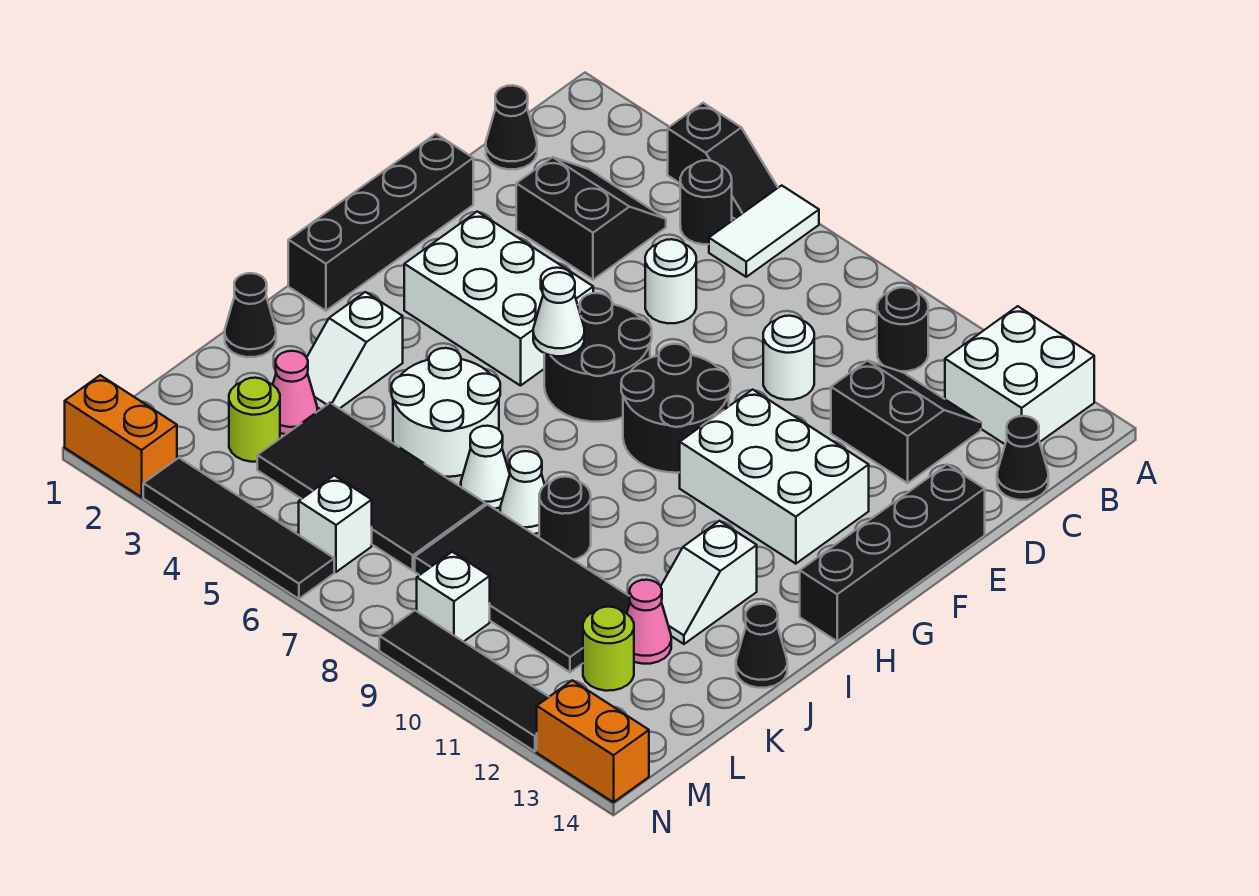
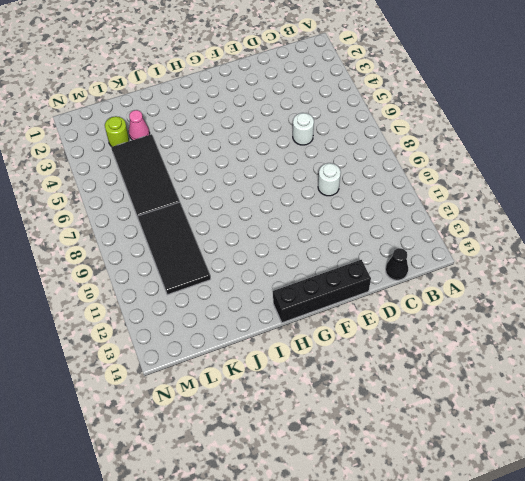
none -> black 1x2 slope [668,103,778,219]
none -> white 1x2 tile [709,185,819,277]
none -> white 2x2 brick [945,306,1094,444]
none -> black 1x1 round brick [680,160,732,244]

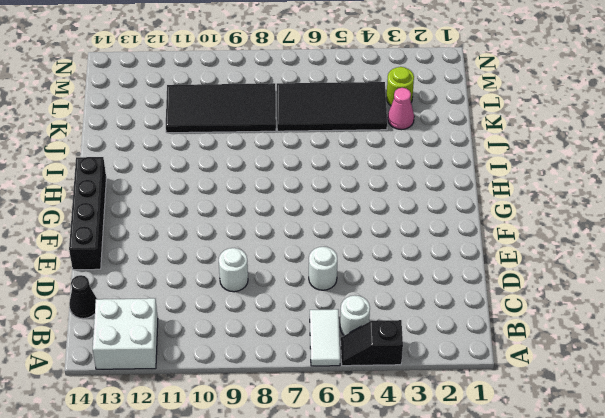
white 1x1 round brick [340,295,370,335] -> black 1x1 round brick [680,160,732,244]
none -> black 1x1 round brick [877,287,928,371]
none -> black 1x1 cone [486,85,537,169]
none -> black 2x2 slope [516,157,666,280]
none -> black 2x2 slope [831,361,981,483]

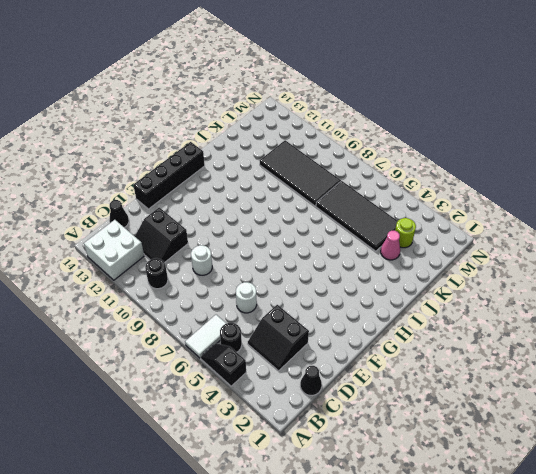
none -> black 1x4 brick [288,134,473,311]
none -> white 2x3 brick [404,212,593,386]
none -> black 2x2 round brick [544,293,652,422]
none -> black 2x2 round brick [621,344,730,473]

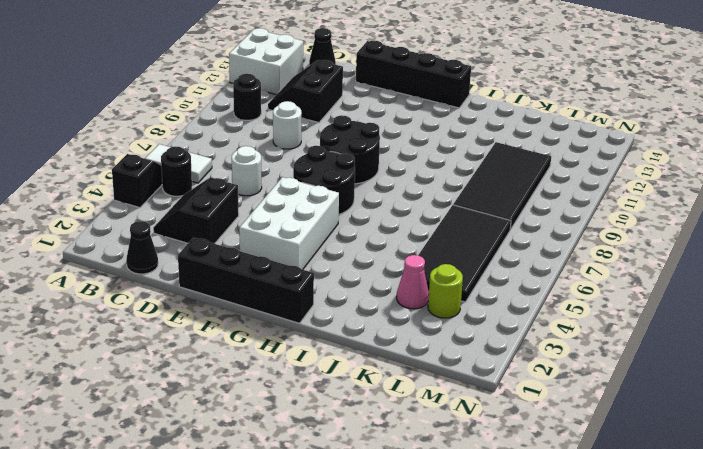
none -> white 2x3 brick [680,390,869,564]
none -> white 1x2 slope [307,292,403,409]
none -> white 2x2 round brick [392,348,500,477]
none -> white 1x2 slope [661,521,757,644]

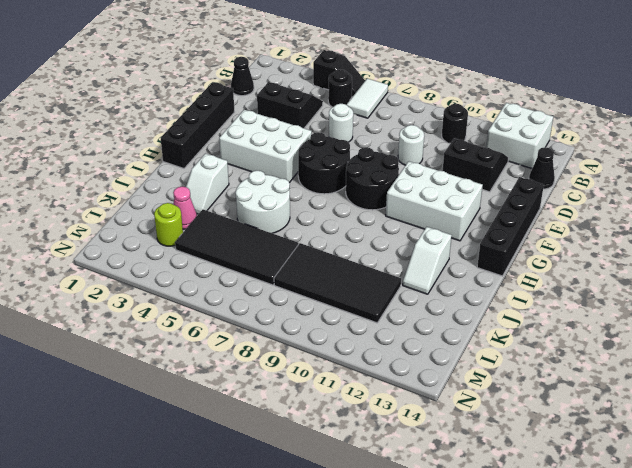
none -> black 1x1 cone [225,273,276,357]
none -> white 1x1 cone [461,426,510,509]
none -> white 1x1 cone [500,451,545,534]
none -> black 1x1 round brick [539,477,591,560]

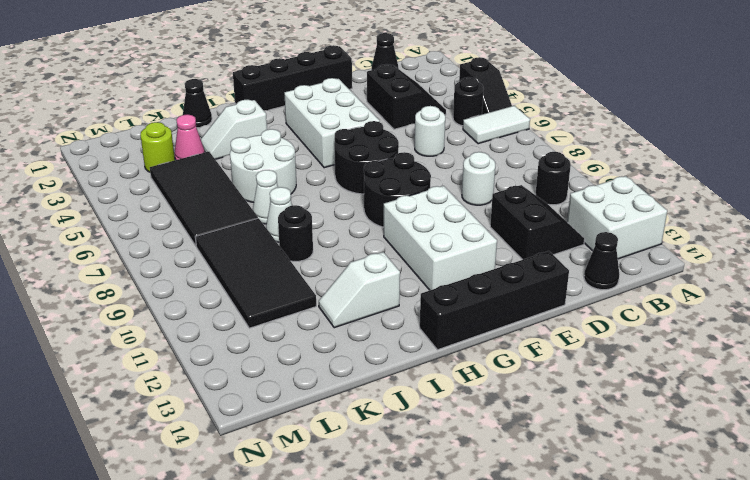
none -> black 1x1 cone [736,604,787,688]
none -> pink 1x1 cone [627,580,671,664]
none -> lime 1x1 round brick [583,607,634,691]
none -> white 1x1 brick [299,476,372,572]

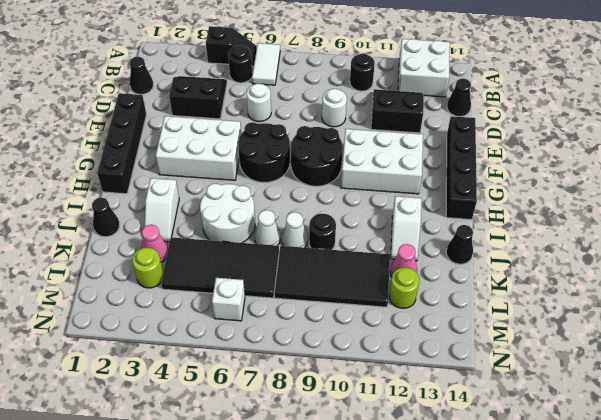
none -> white 1x1 brick [417,552,490,642]
none -> orange 1x2 brick [65,375,177,497]
none -> black 1x4 tile [143,458,334,599]
none -> black 1x4 tile [379,611,548,751]

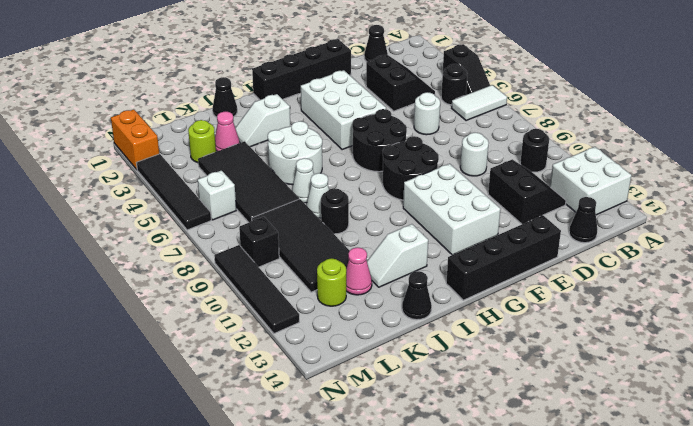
black 1x1 brick [239,217,279,267] -> white 1x1 brick [417,552,490,642]
none -> orange 1x2 brick [537,680,649,802]
none -> white 1x1 cone [533,272,584,356]

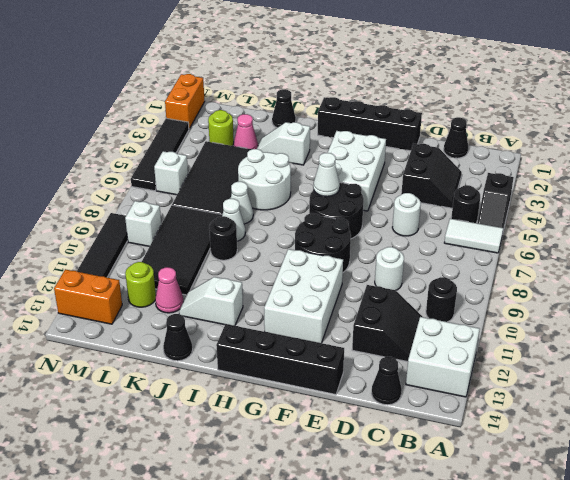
orange 1x2 brick [54,269,122,324] -> orange 1x2 brick turned to [537,680,649,802]

